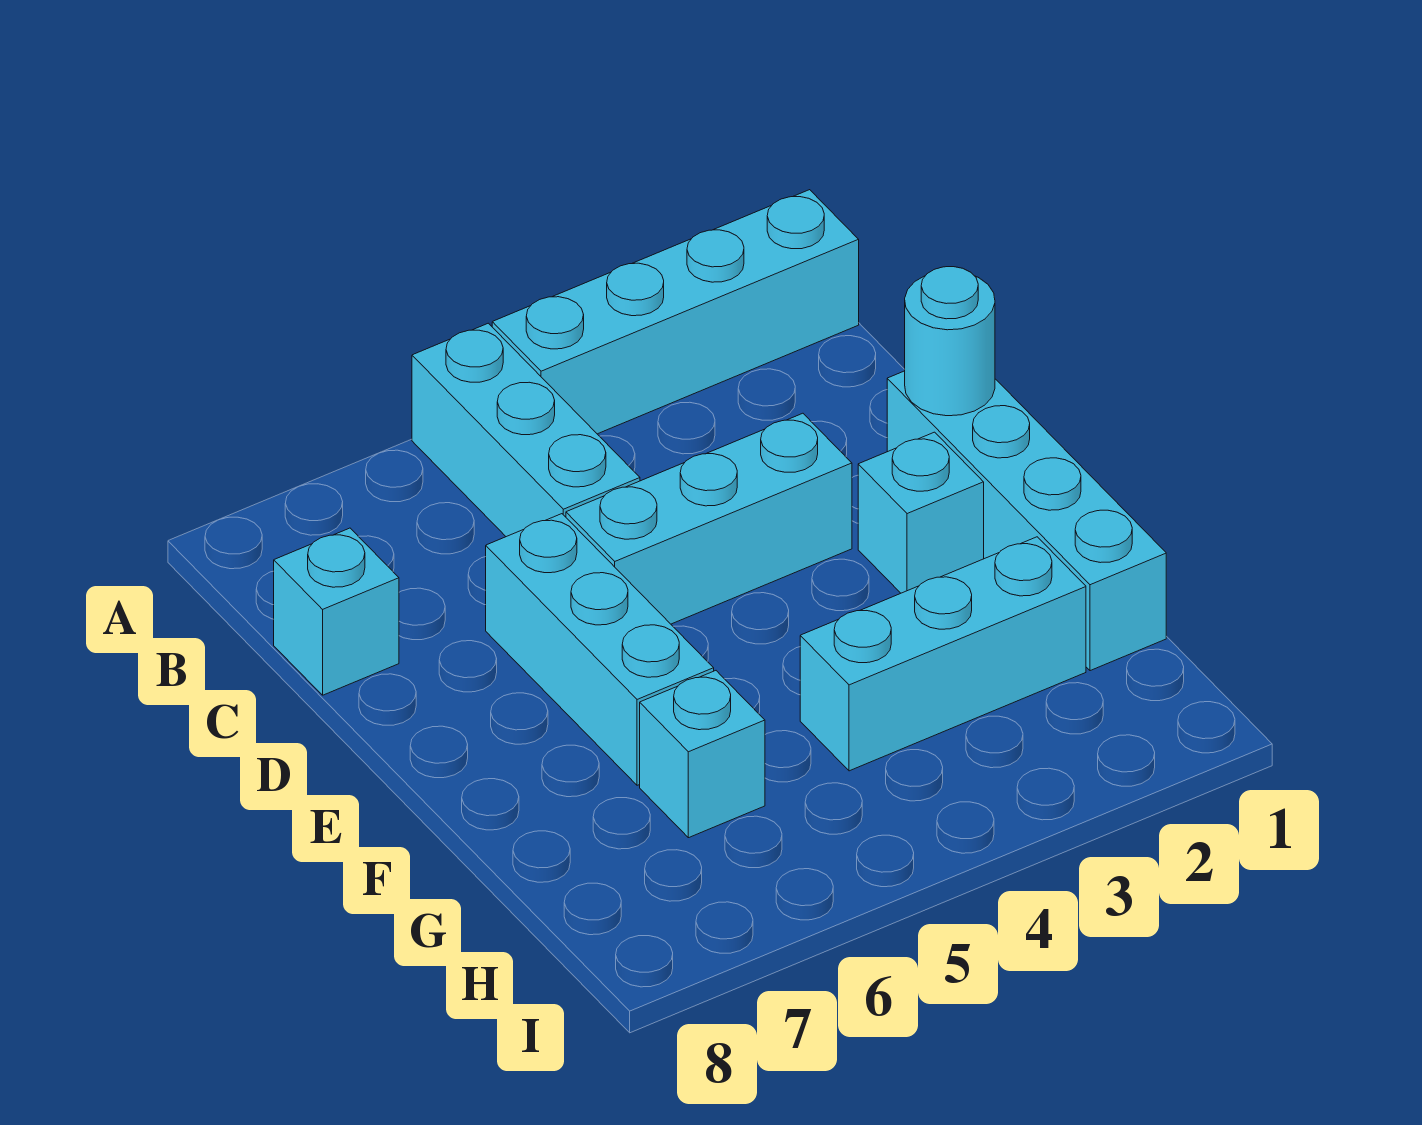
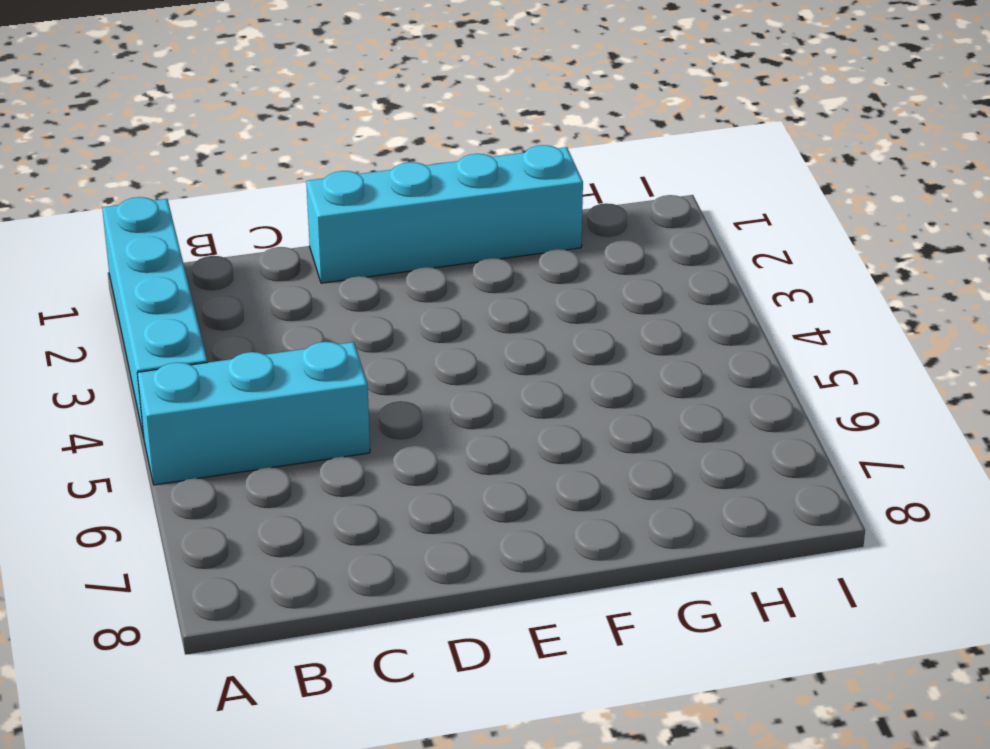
none -> cyan 1x1 brick [274,528,399,695]
none -> cyan 1x3 brick [566,413,852,624]

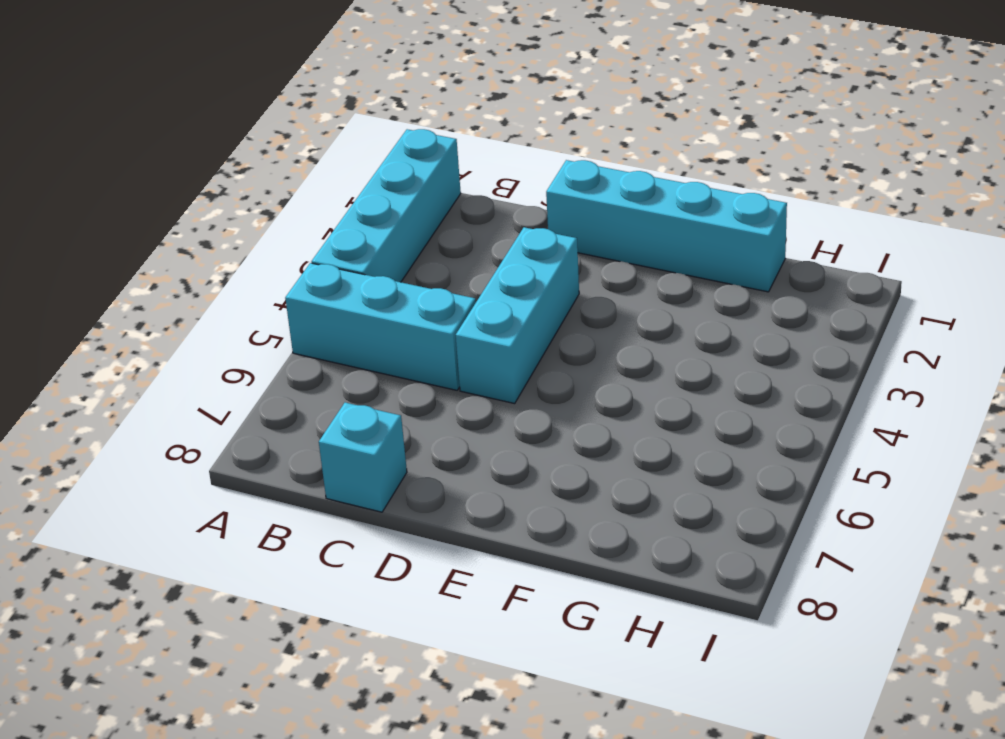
none -> cyan 1x3 brick [486,514,714,785]
none -> cyan 1x1 brick [858,432,984,593]

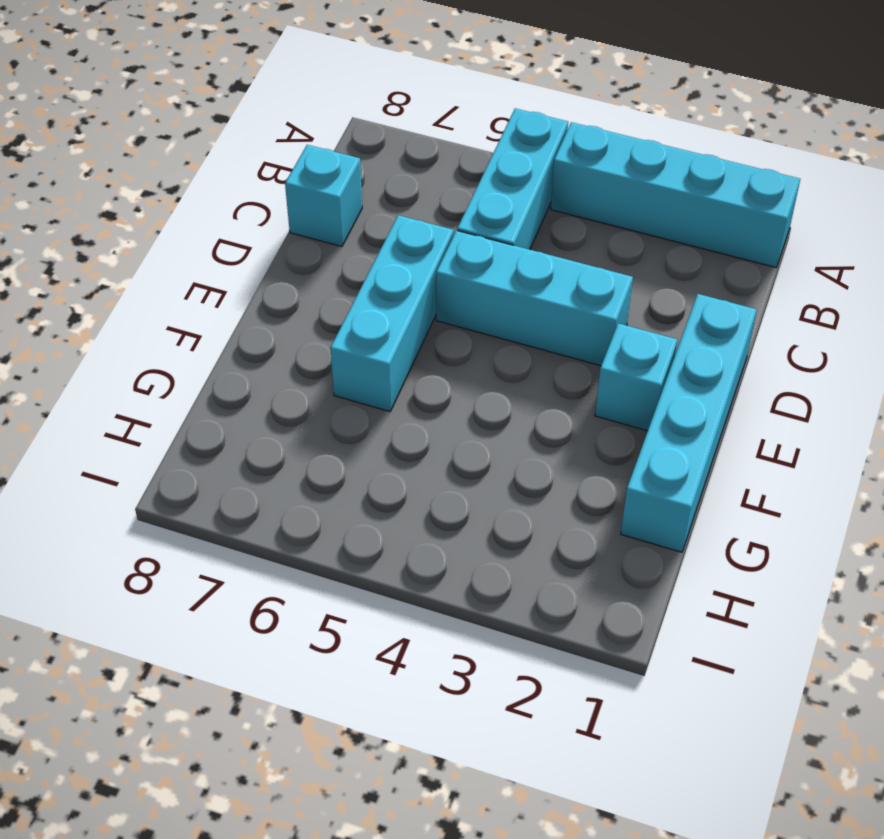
none -> cyan 1x3 brick [800,537,1086,771]
none -> cyan 1x1 brick [640,671,765,838]

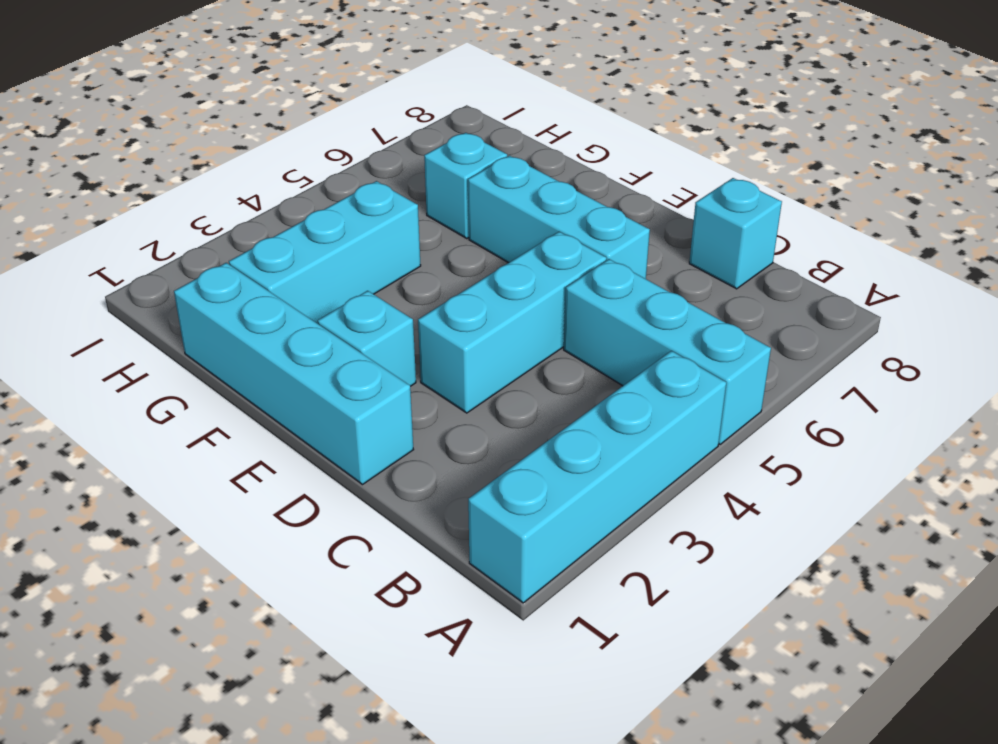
none -> cyan 1x1 round brick [905,267,995,416]

